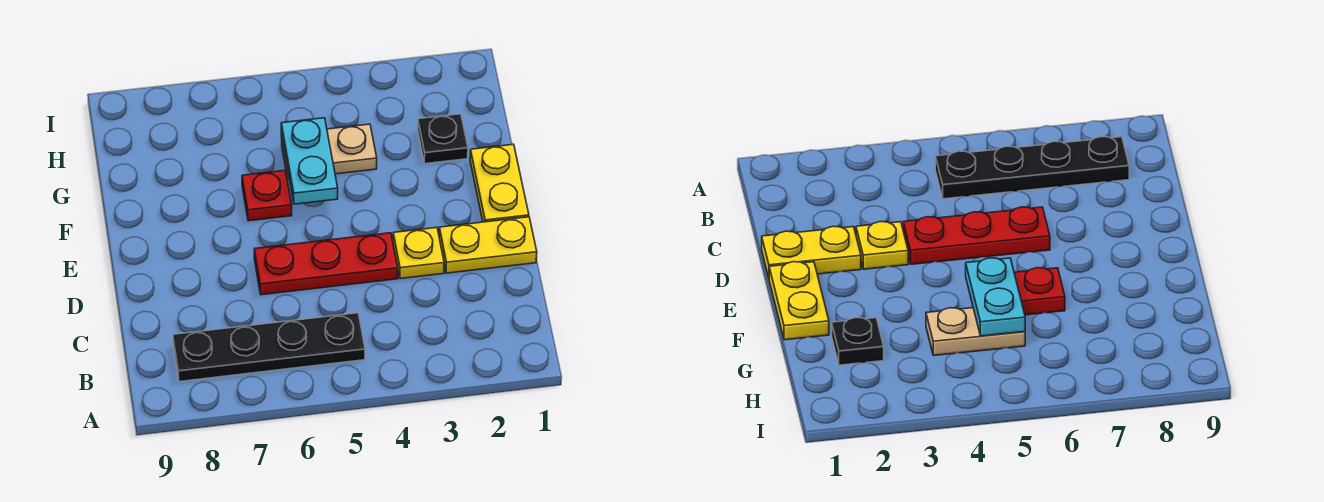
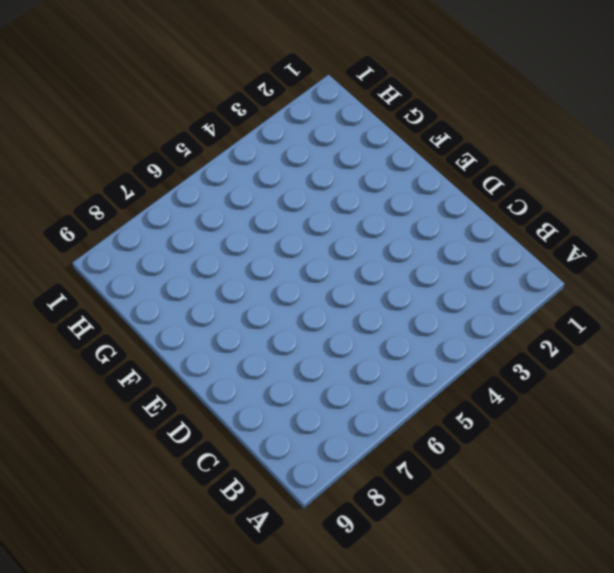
none -> black 1x4 plate [173,313,365,382]
none -> yellow 1x2 plate [439,217,537,273]

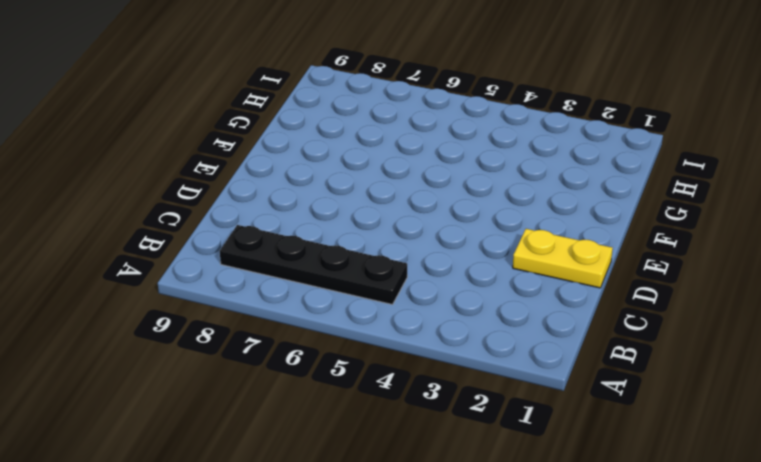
none -> yellow 1x1 plate [393,228,444,279]
none -> red 1x3 plate [254,233,398,295]

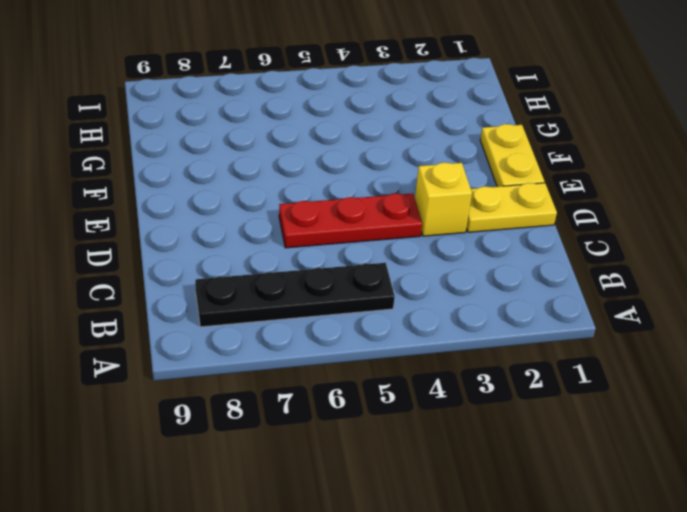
yellow 1x1 brick [415,162,472,236] -> yellow 1x1 plate [393,228,444,279]
none -> red 1x1 plate [242,170,292,221]
none -> black 1x1 plate [418,114,468,164]

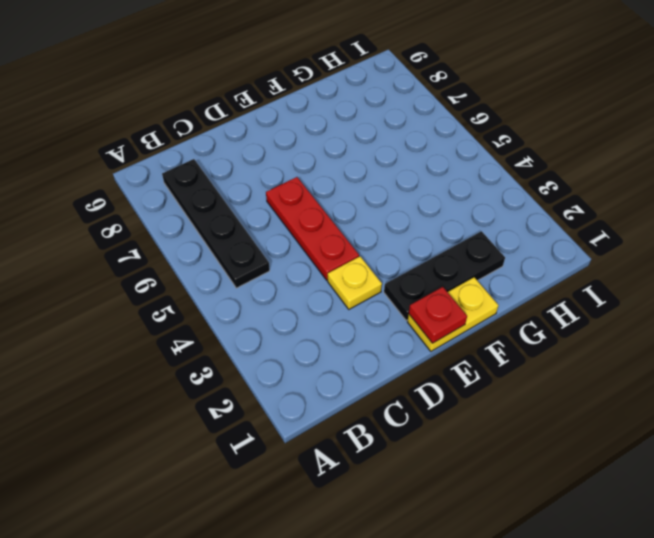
red 1x1 plate [409,287,467,343] -> red 1x1 plate moved to [242,170,292,221]
black 1x3 plate [384,231,505,320] -> black 1x1 plate [418,114,468,164]
none -> yellow 1x2 plate [439,217,537,273]
none -> tan 1x2 plate [281,124,377,179]

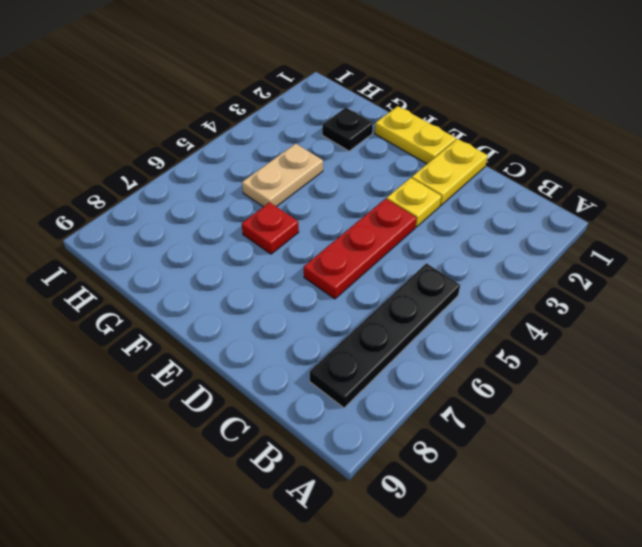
none -> cyan 1x2 plate [281,118,338,204]

